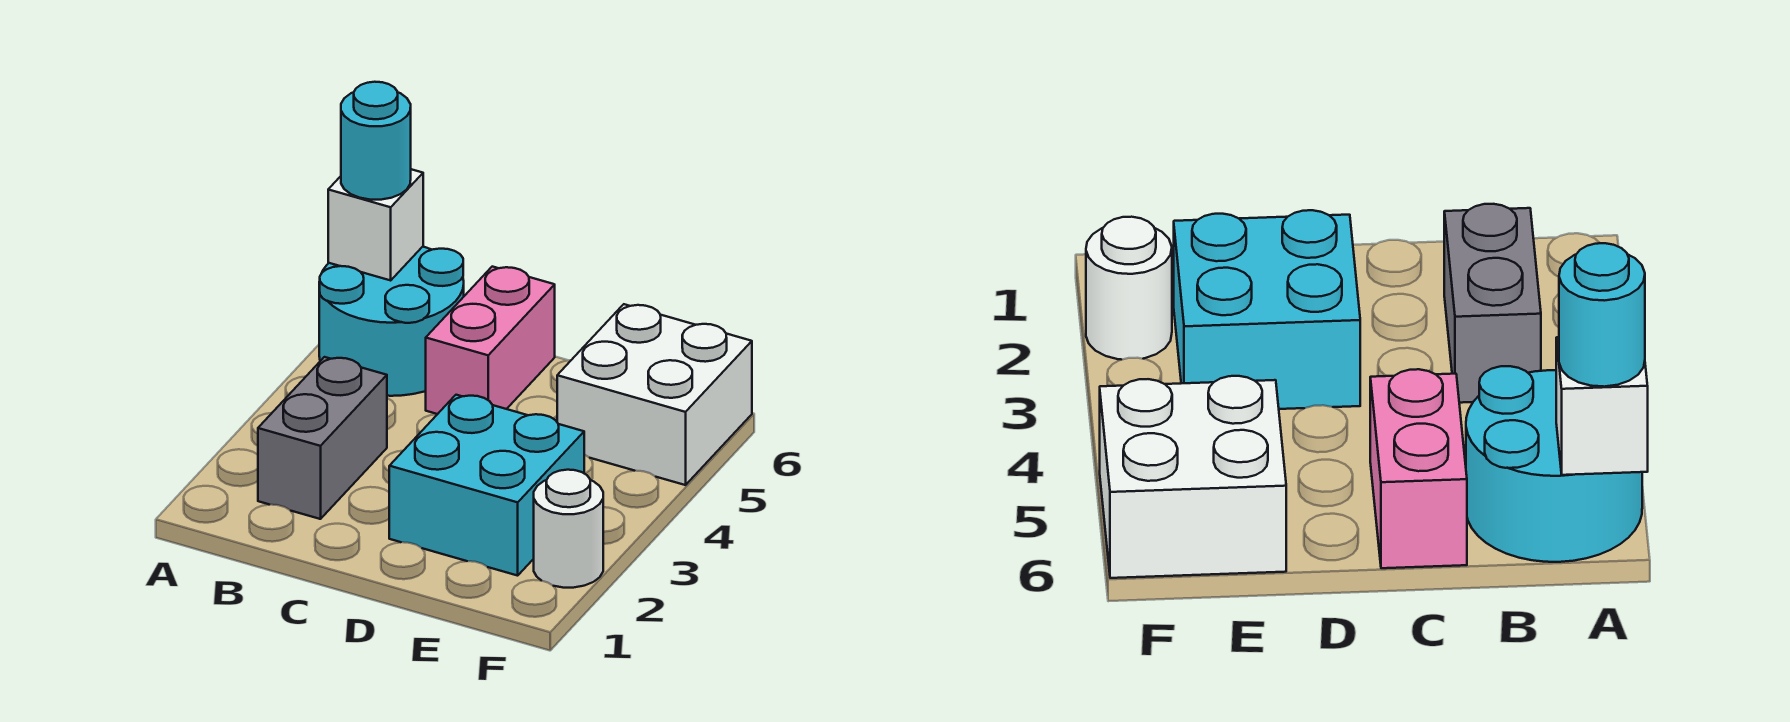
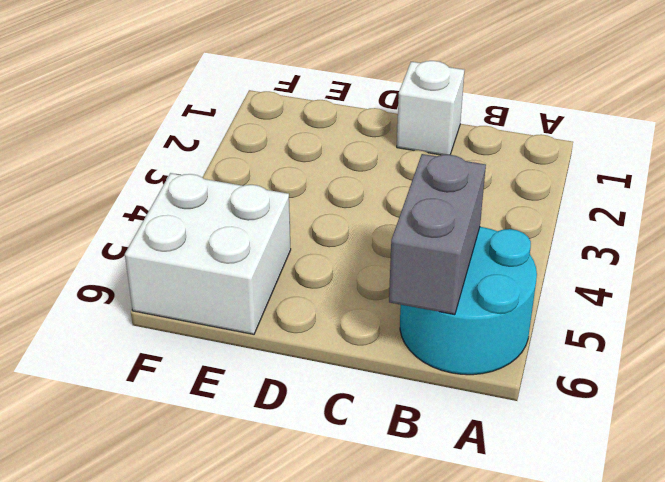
grey 1x2 brick [389,154,486,315] -> grey 1x2 brick moved to [258,357,387,519]
white 1x1 brick [397,61,464,155] -> white 1x1 brick moved to [328,169,423,280]
none -> pink 1x2 brick [426,267,555,414]
none -> cyan 2x2 brick [389,395,584,576]

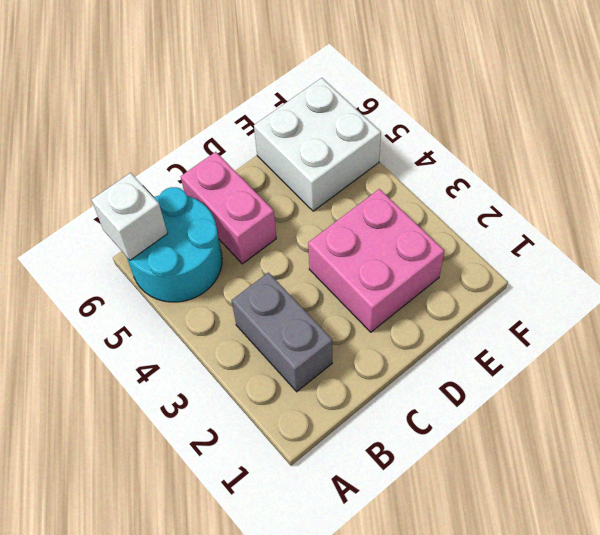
pink 2x2 brick [308,189,444,332] -> cyan 2x2 brick [389,395,584,576]
none -> white 1x1 round brick [534,470,603,588]
none -> cyan 1x1 round brick [341,82,411,200]

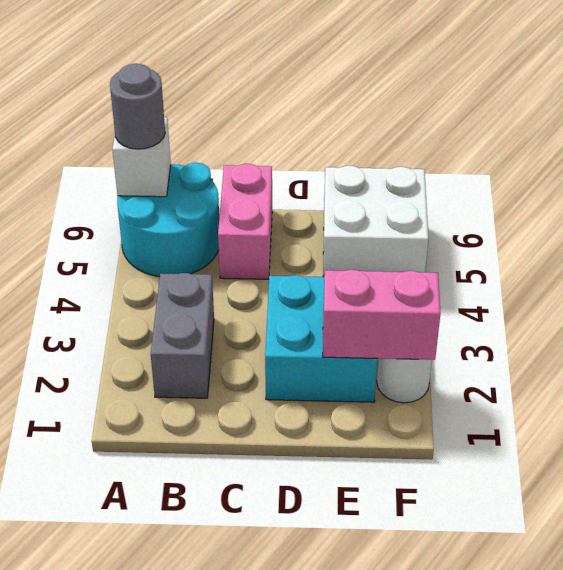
grey 1x1 round brick [110,64,165,149] -> cyan 1x1 round brick [341,82,411,200]
pink 1x2 brick [323,270,441,360] -> none

